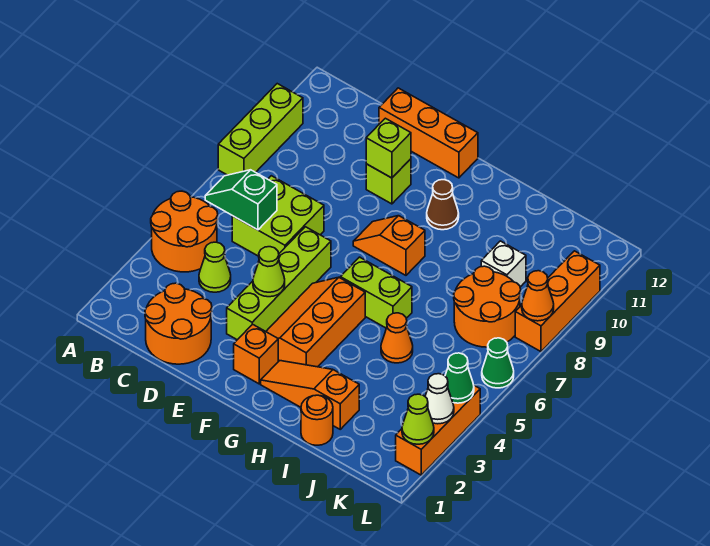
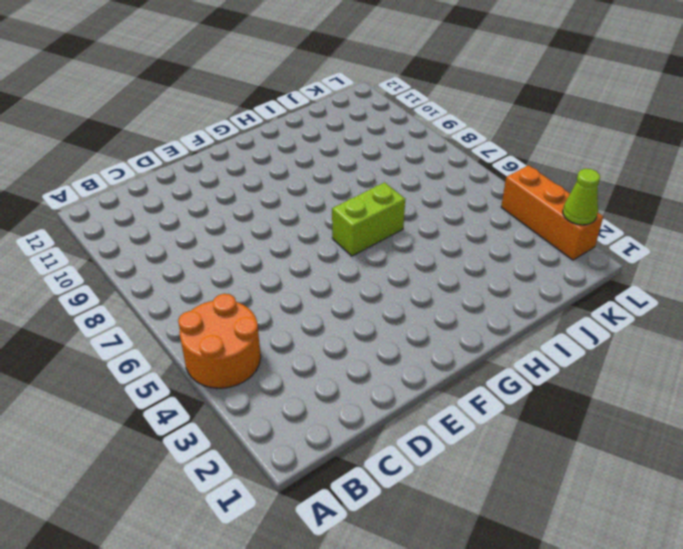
none -> lime 1x3 brick [218,84,303,175]
none -> orange 2x2 round brick [145,283,212,364]
none -> lime 1x1 cone [199,242,231,292]

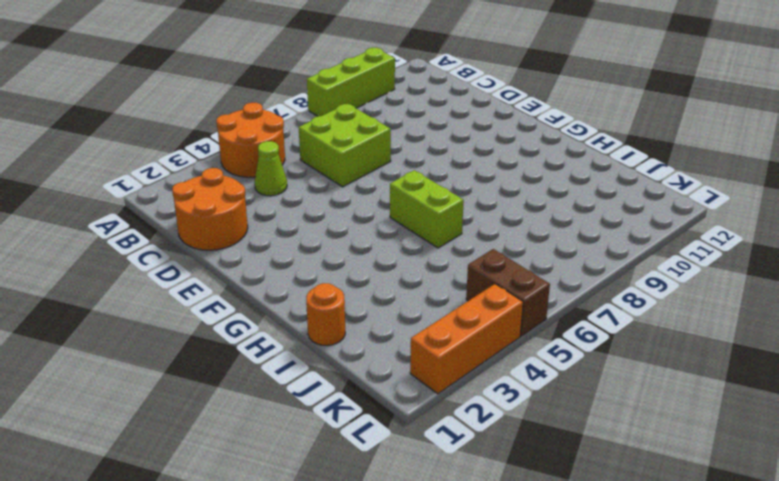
brown 1x2 brick [466,249,550,336] -> none
none -> orange 1x3 brick [379,88,478,178]
none -> lime 1x4 brick [227,227,331,340]
none -> lime 1x1 brick [366,159,411,204]

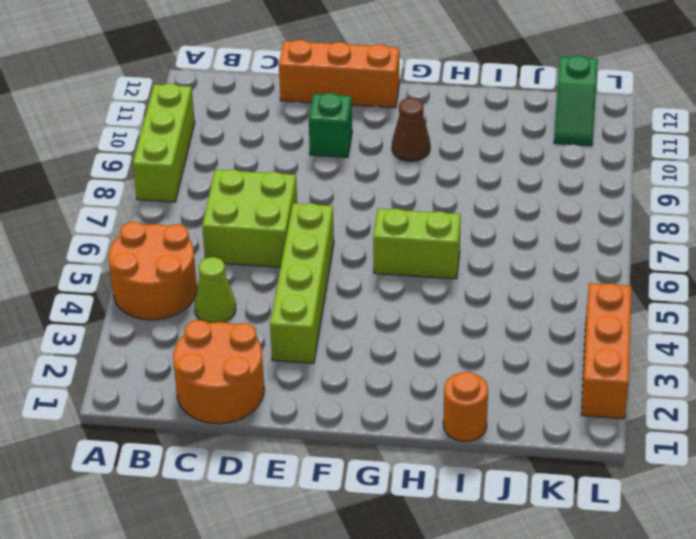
green 1x1 brick [309,93,352,158] -> lime 1x1 brick [366,159,411,204]
green 1x2 slope [554,56,598,146] -> green 1x2 slope turned to [205,170,277,230]
none -> orange 1x1 brick [234,324,278,384]
none -> orange 2x3 slope [266,277,365,367]
none -> orange 1x2 slope [353,216,425,275]

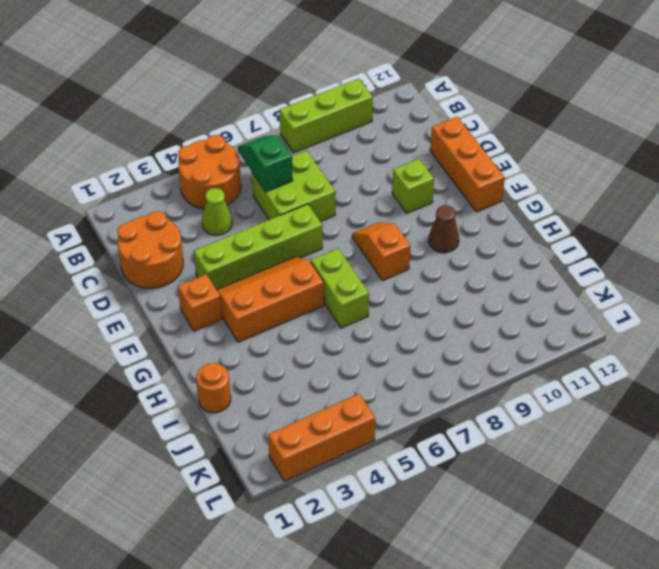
none -> orange 1x3 slope [261,361,359,429]
none -> orange 1x1 cone [381,313,413,363]
none -> orange 2x2 round brick [454,266,521,347]

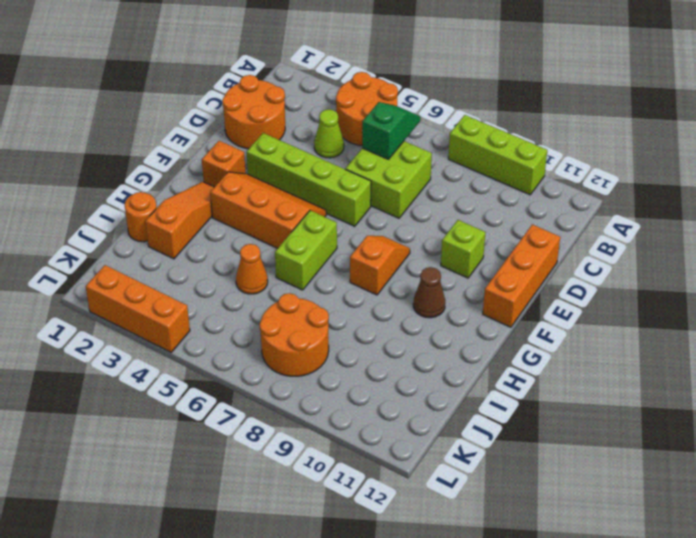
none -> white 1x1 brick [481,241,526,287]
none -> green 1x1 cone [482,338,514,388]
none -> orange 1x3 brick [515,251,600,352]

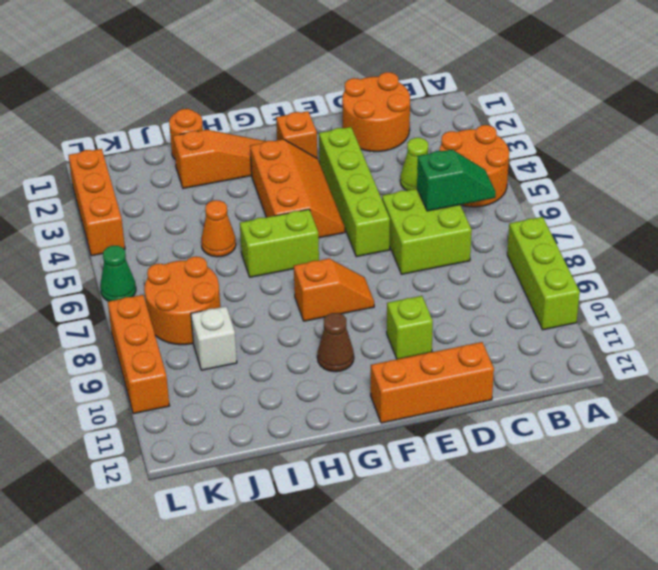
none -> lime 1x1 cone [253,247,285,297]
none -> lime 1x1 brick [366,118,411,178]
none -> lime 1x1 cone [402,394,434,444]

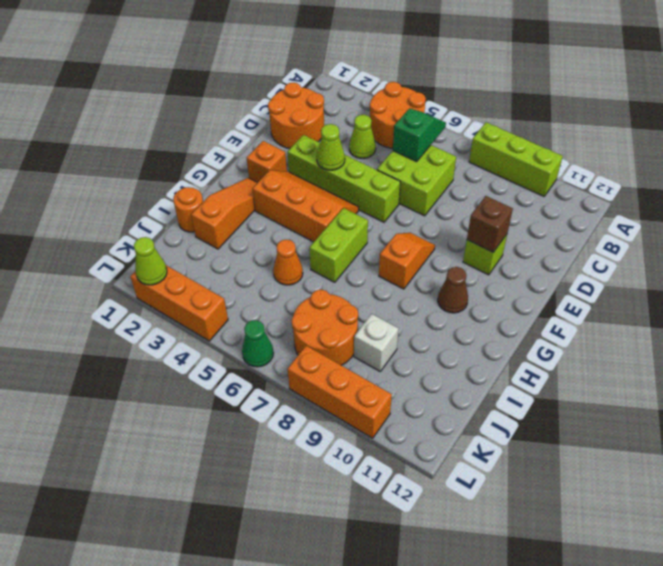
brown 1x1 brick [467,196,513,252] -> lime 1x1 brick [366,118,411,178]
none -> orange 1x3 brick [379,88,478,178]
none -> white 1x1 cone [425,374,454,424]
none -> green 1x1 cone [445,353,474,403]

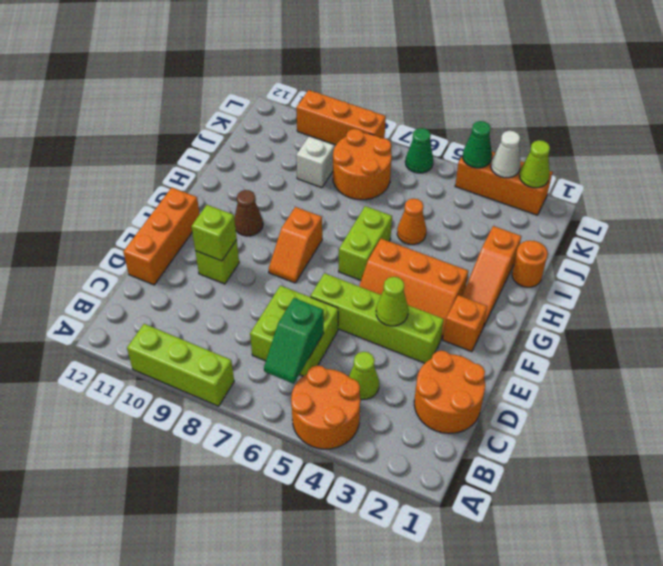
none -> orange 1x1 cone [522,271,554,321]

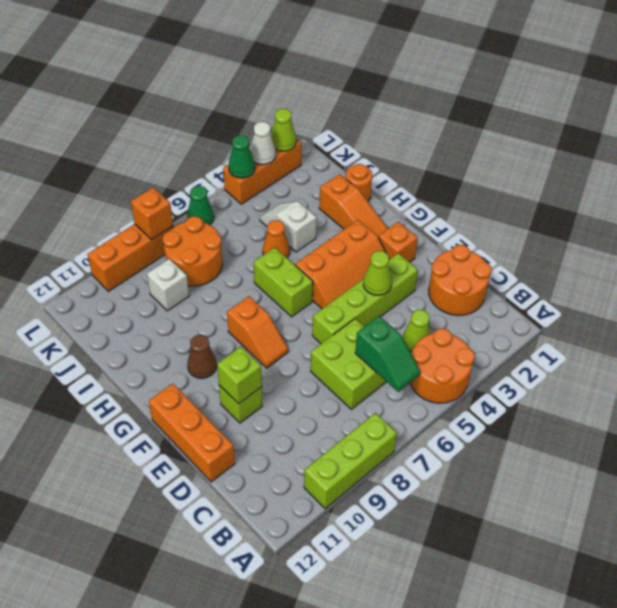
white 1x2 slope [260,201,317,252] -> none
orange 1x1 brick [131,188,173,240] -> orange 1x1 cone [522,271,554,321]

